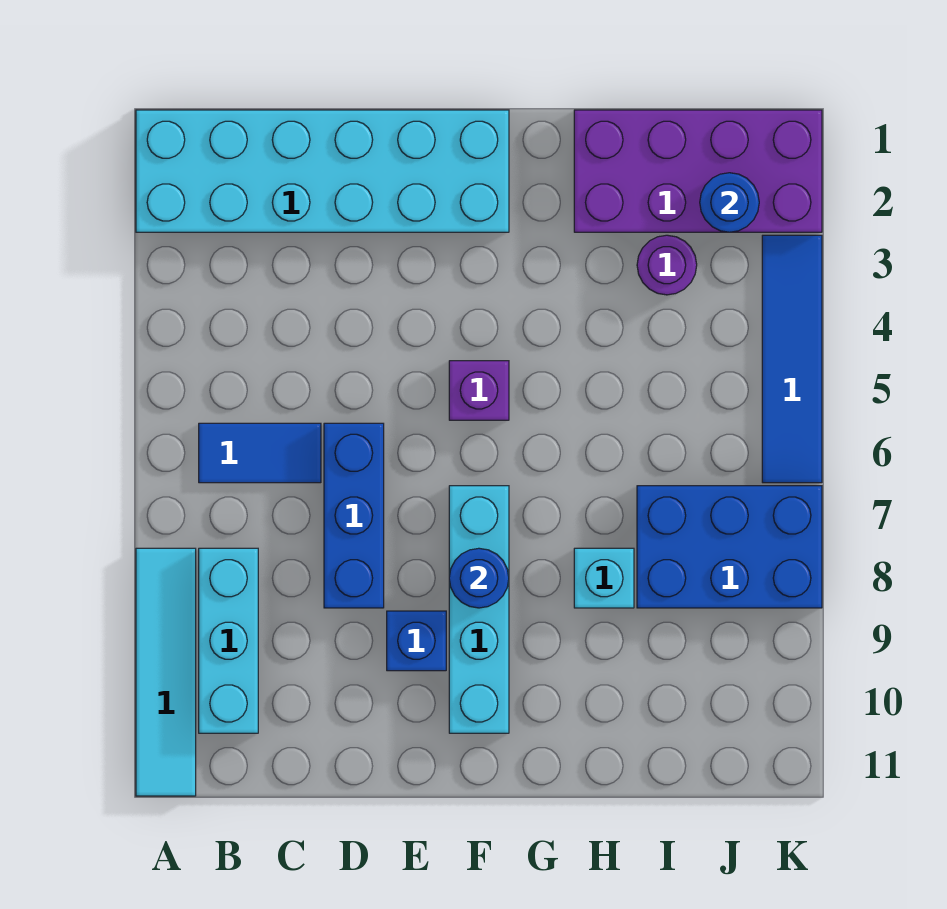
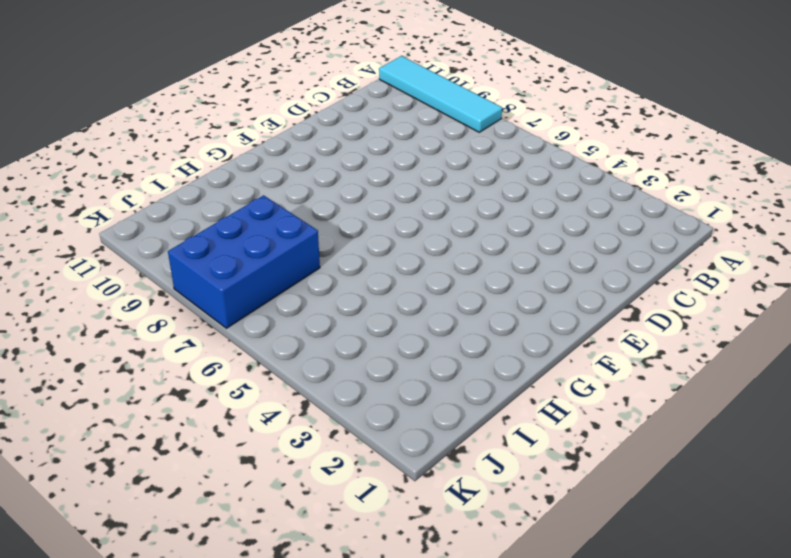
none -> cyan 2x6 brick [136,110,509,232]
none -> blue 1x2 tile [199,423,321,483]
none -> cyan 1x3 brick [199,548,258,733]

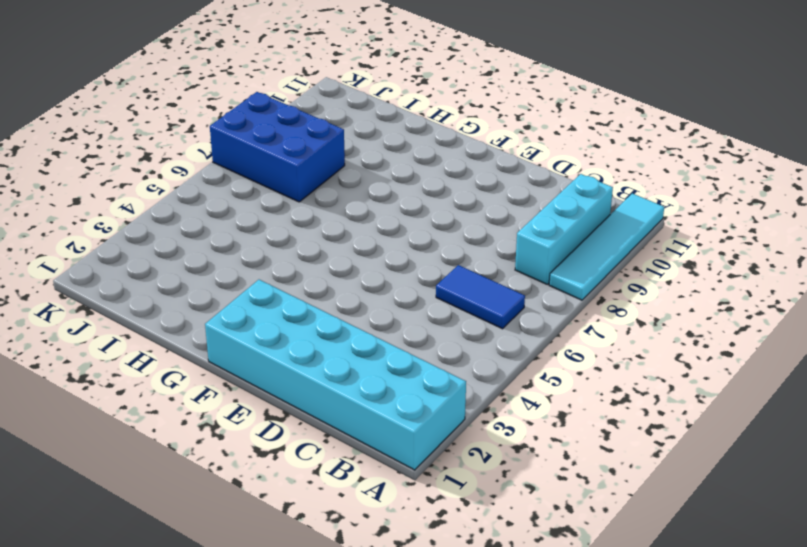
none -> blue 1x3 brick [324,423,384,608]
none -> blue 1x1 brick [387,611,446,671]
none -> purple 1x1 brick [449,361,509,420]

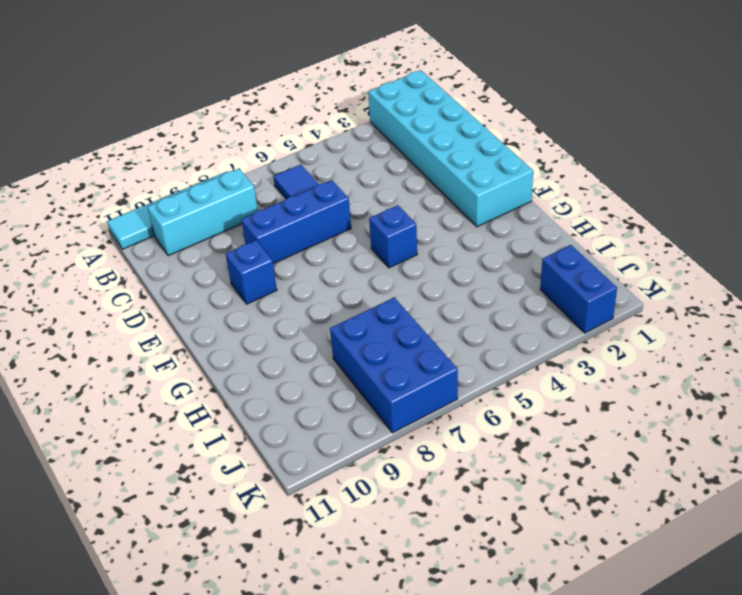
blue 1x1 brick [369,205,417,268] -> purple 1x1 brick [449,361,509,420]
blue 1x2 brick [540,245,617,333] -> purple 2x4 brick [574,110,822,232]
none -> cyan 1x4 brick [449,486,509,733]
none -> cyan 1x1 brick [574,548,634,608]
none -> purple 1x1 round brick [637,235,697,295]

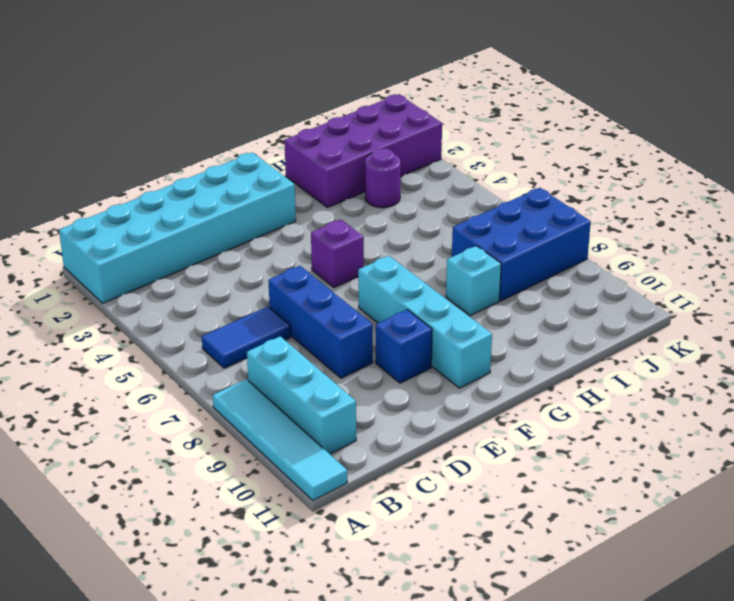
none -> blue 1x4 tile [762,235,822,483]
none -> blue 1x1 round brick [449,548,509,608]
none -> blue 1x1 round brick [700,173,759,232]

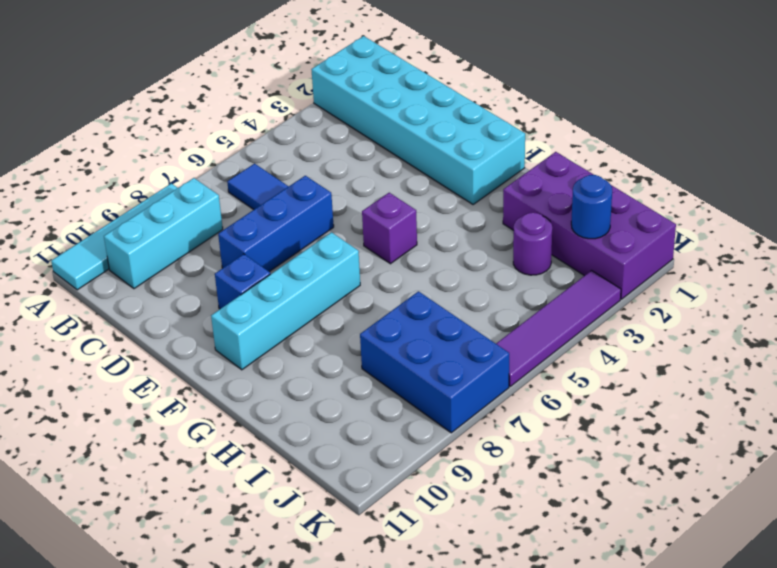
purple 1x4 tile [496,271,621,386] -> blue 1x4 tile [762,235,822,483]
none -> cyan 1x1 brick [574,548,634,608]
none -> blue 1x1 round brick [449,548,509,608]

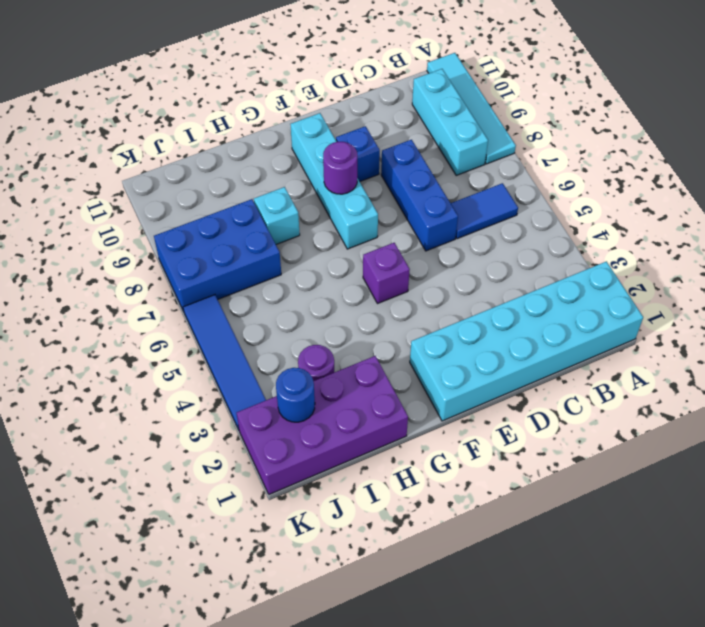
purple 1x1 round brick [323,142,357,194] -> blue 1x1 round brick [449,548,509,608]

